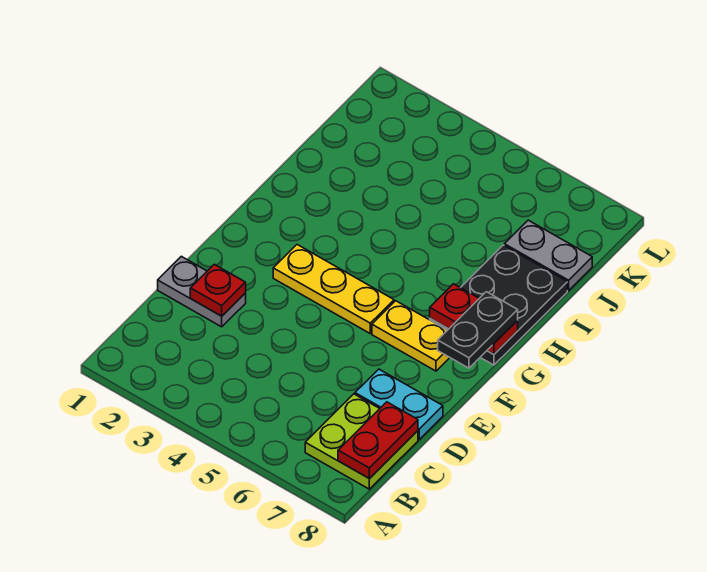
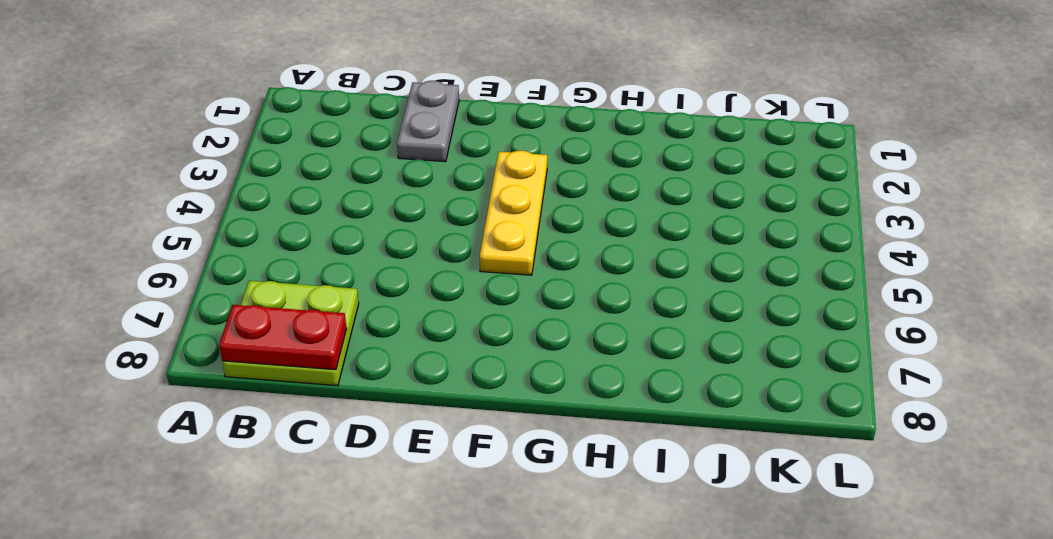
none -> cyan 1x2 plate [355,369,443,439]
none -> yellow 1x2 plate [372,301,450,371]

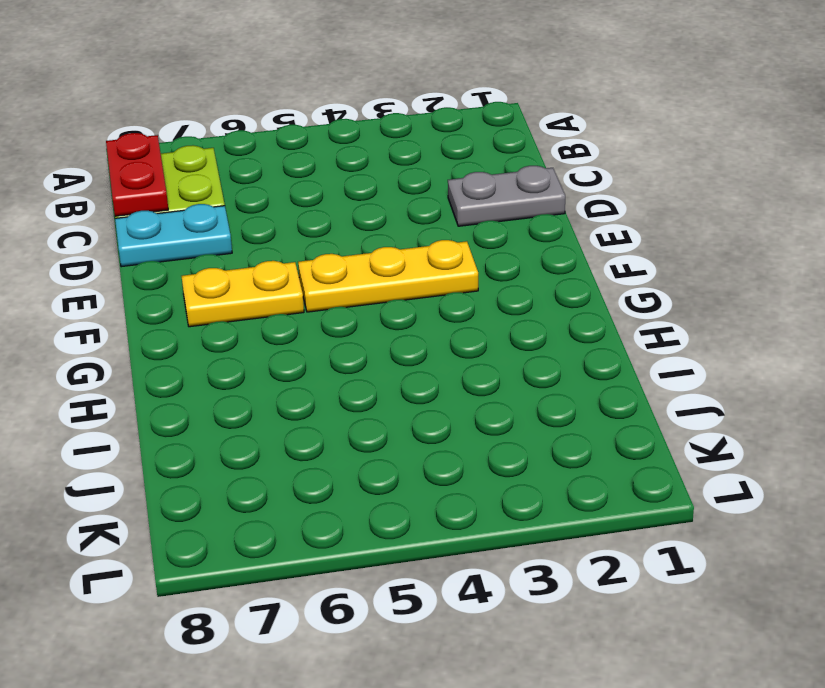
none -> black 2x3 plate [430,245,567,365]
none -> grey 1x2 plate [504,220,592,291]

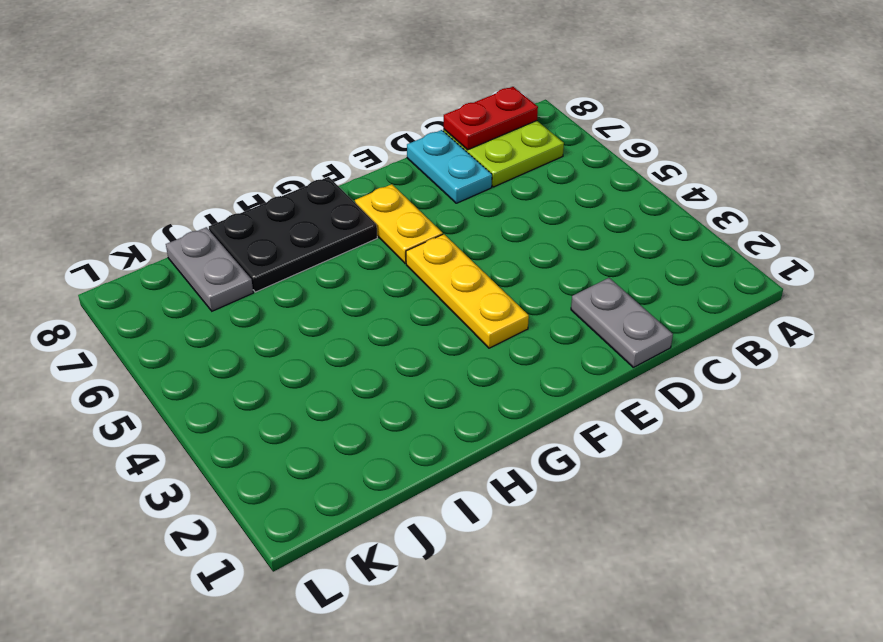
none -> red 1x1 plate [190,264,246,316]
none -> red 1x2 plate [430,284,518,354]

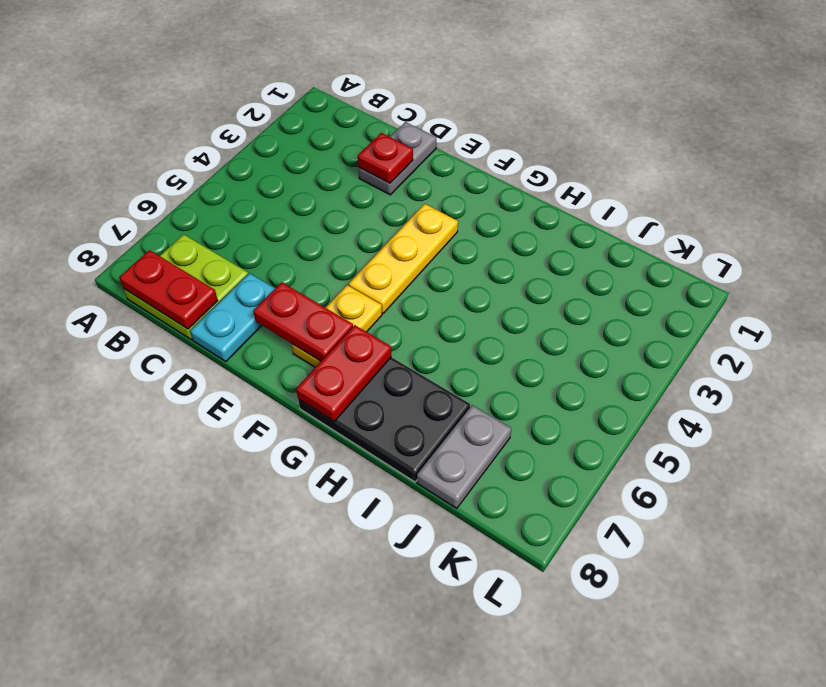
red 1x2 plate [253,282,353,361] -> none
none -> black 1x2 plate [438,292,518,368]

